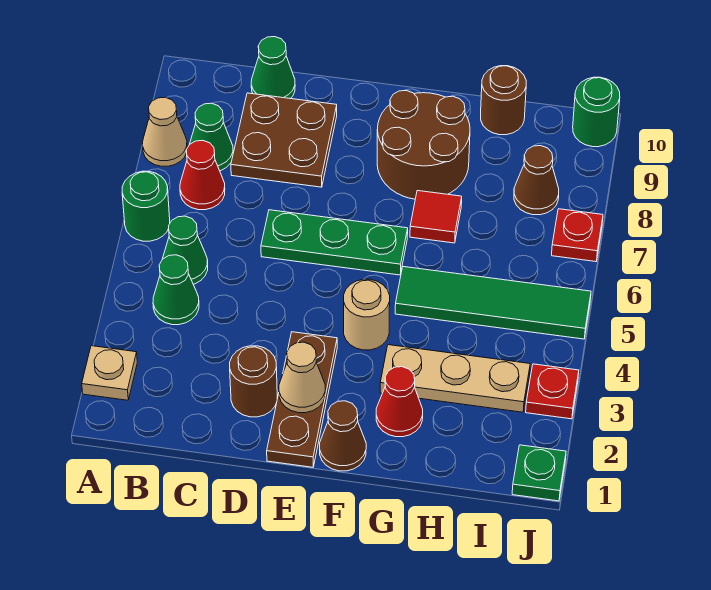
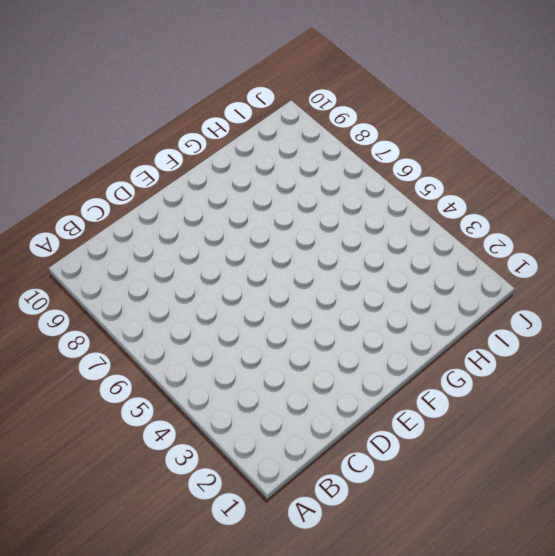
none -> tan 1x1 plate [82,346,137,400]
none -> green 1x1 round brick [122,171,170,241]
none -> tan 1x1 cone [143,97,187,166]

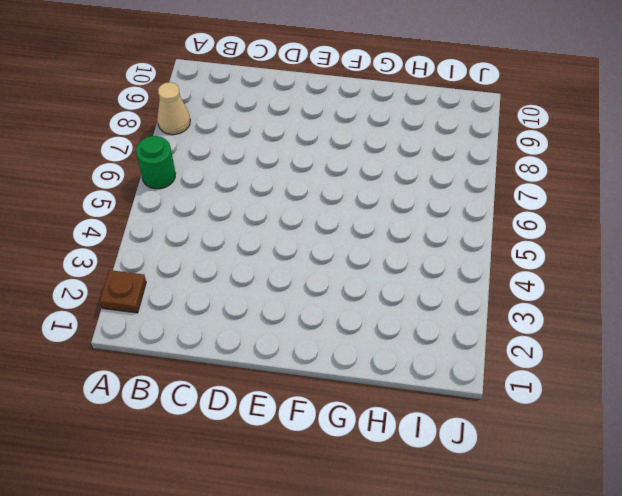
brown 1x1 plate [100,270,146,313] -> tan 1x1 plate [82,346,137,400]
none -> green 1x1 cone [153,255,199,325]
none -> green 1x1 cone [163,216,208,284]
none -> red 1x1 cone [180,141,225,210]

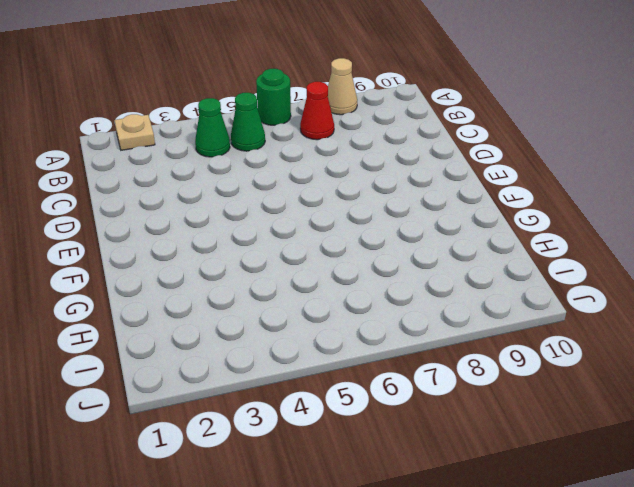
none -> green 1x1 cone [190,103,233,171]
none -> brown 2x2 plate [231,93,337,187]
none -> green 1x1 cone [251,37,295,99]

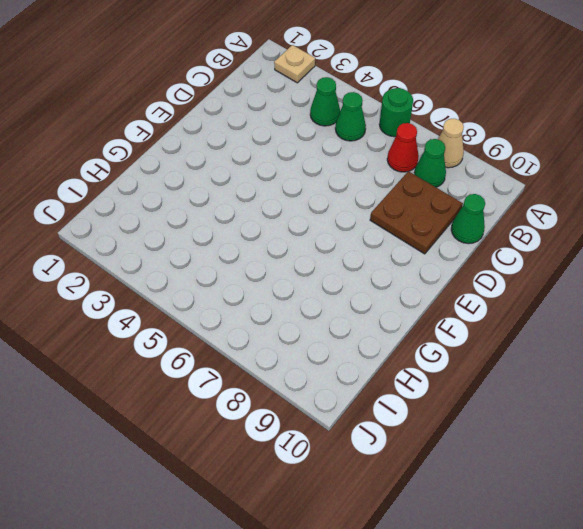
none -> brown 1x1 round brick [230,346,277,417]
none -> green 1x3 plate [261,210,408,275]
none -> brown 1x3 plate [267,332,337,467]

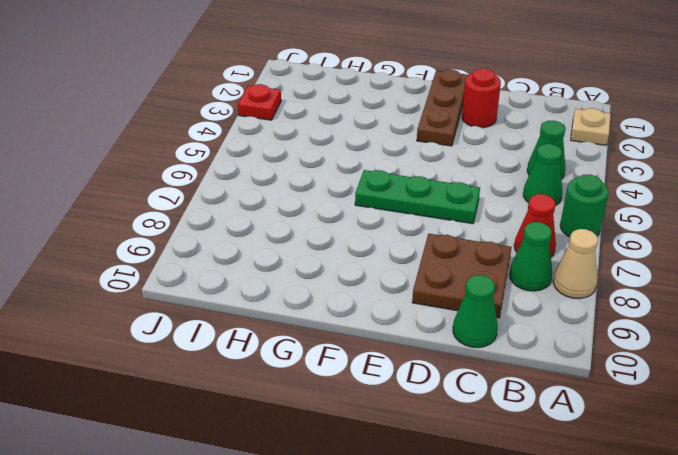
red 1x1 round brick [462,69,501,128] -> brown 1x1 round brick [230,346,277,417]
none -> brown 1x1 cone [320,401,366,471]
none -> tan 1x1 round brick [344,279,390,350]
none -> brown 2x2 round brick [377,91,470,199]

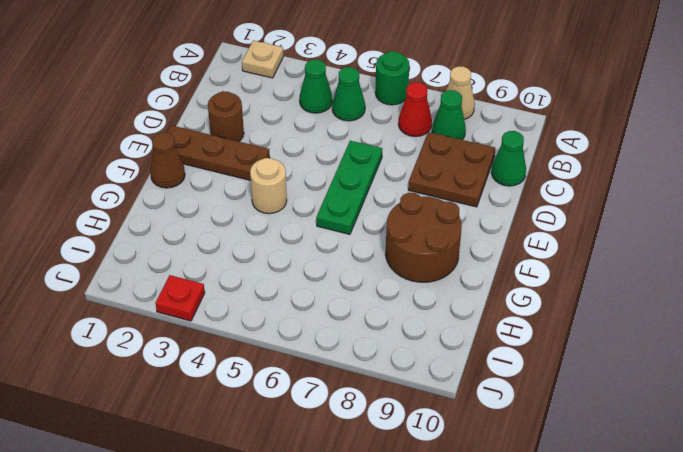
none -> red 1x1 cone [376,367,423,437]
none -> tan 1x3 plate [380,345,530,412]
none -> green 1x4 tile [395,267,591,339]

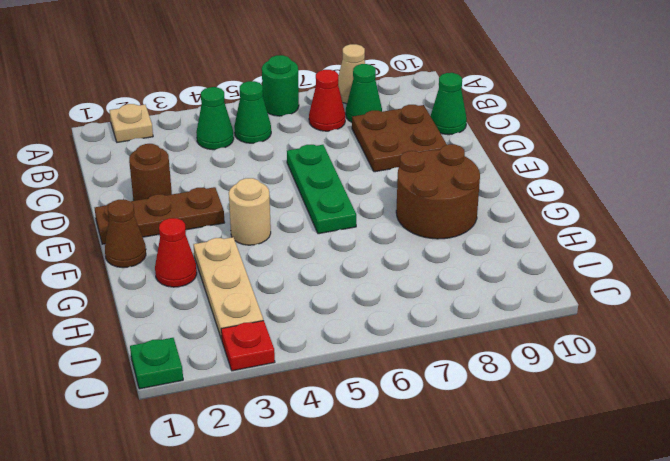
none -> green 1x4 tile [395,267,591,339]
none -> red 1x1 tile [410,191,462,243]
none -> brown 1x1 round brick [481,66,526,135]

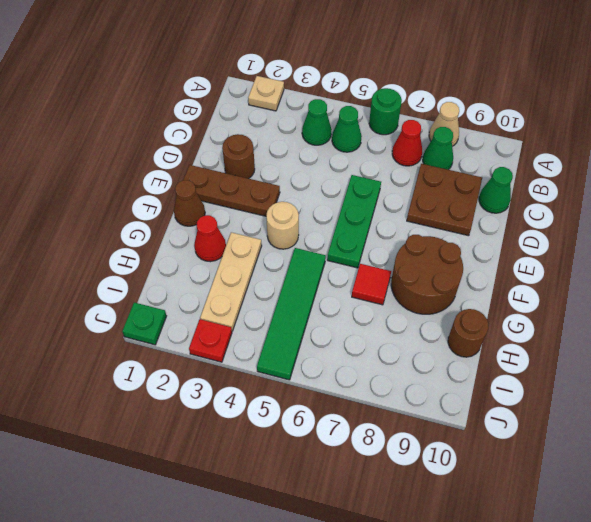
none -> brown 1x1 cone [514,146,559,215]
none -> red 1x1 plate [552,209,603,262]
none -> green 1x1 round brick [573,77,620,147]

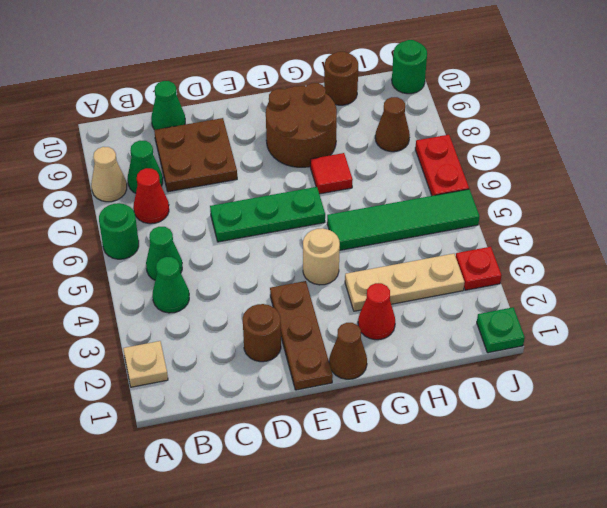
red 1x2 plate [415,135,469,196] -> red 1x1 plate [552,209,603,262]
none -> tan 1x1 cone [279,342,325,413]

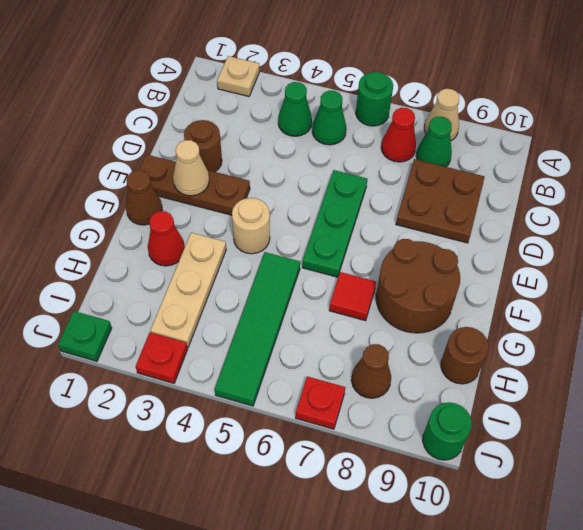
none -> green 1x1 cone [251,37,295,99]

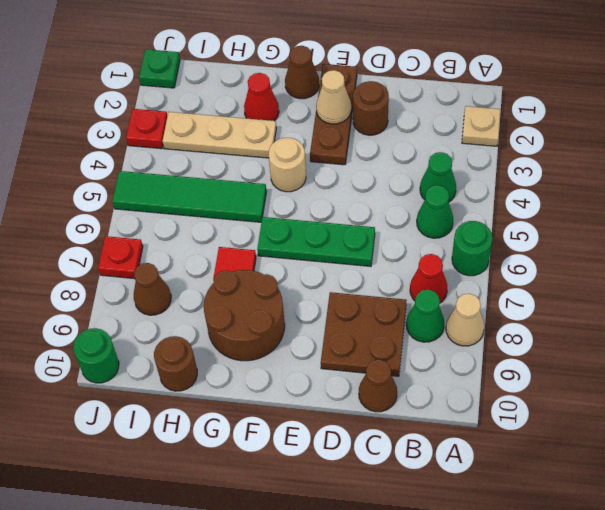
brown 1x1 cone [359,360,397,412] -> green 1x1 cone [251,37,295,99]

